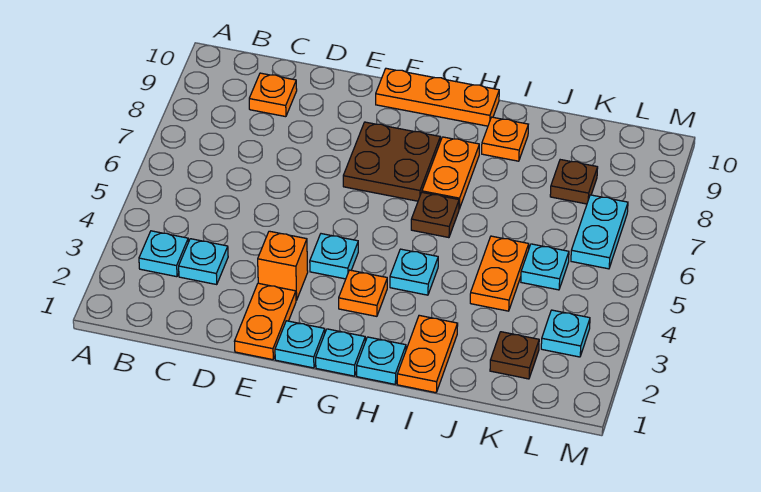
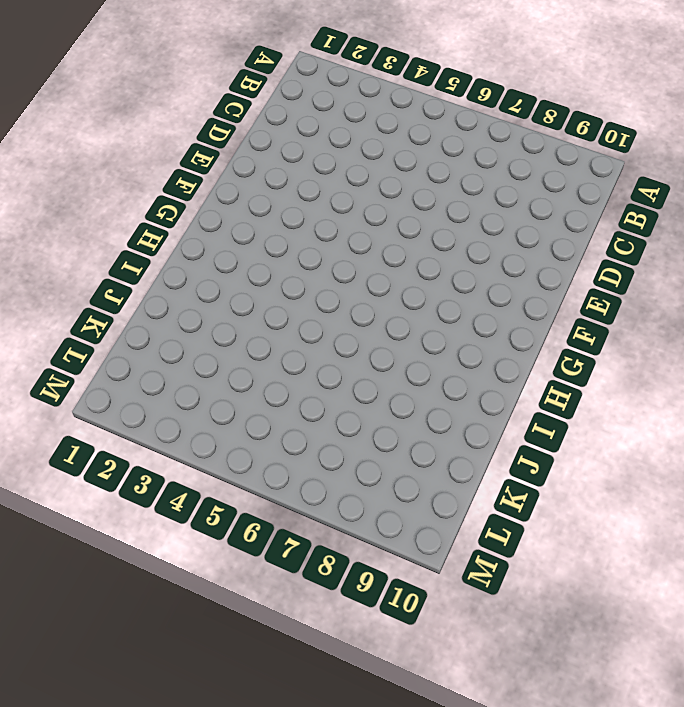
none -> cyan 1x1 plate [139,231,188,277]
none -> cyan 1x1 plate [179,239,228,285]
none -> orange 1x1 plate [249,73,297,117]

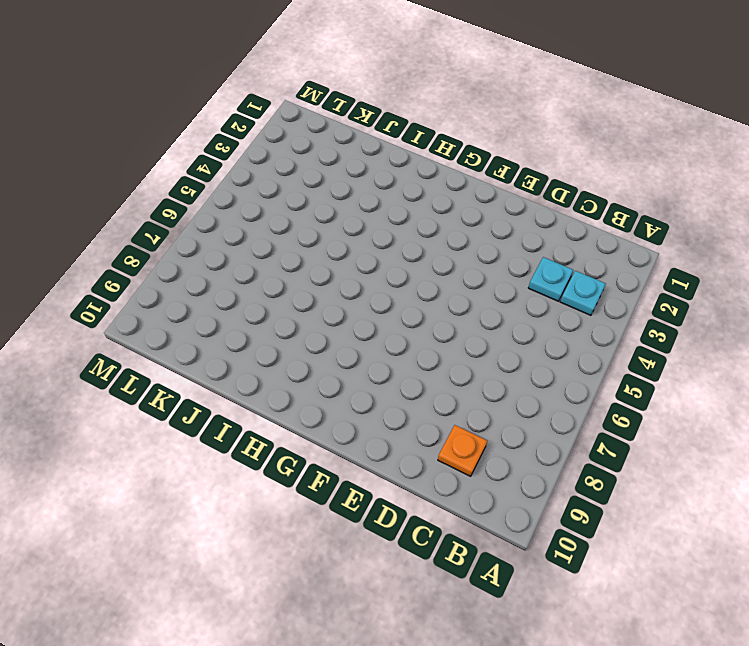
none -> orange 1x2 plate [234,283,296,360]
none -> orange 1x1 brick [258,231,308,300]
none -> cyan 1x1 plate [275,321,325,368]

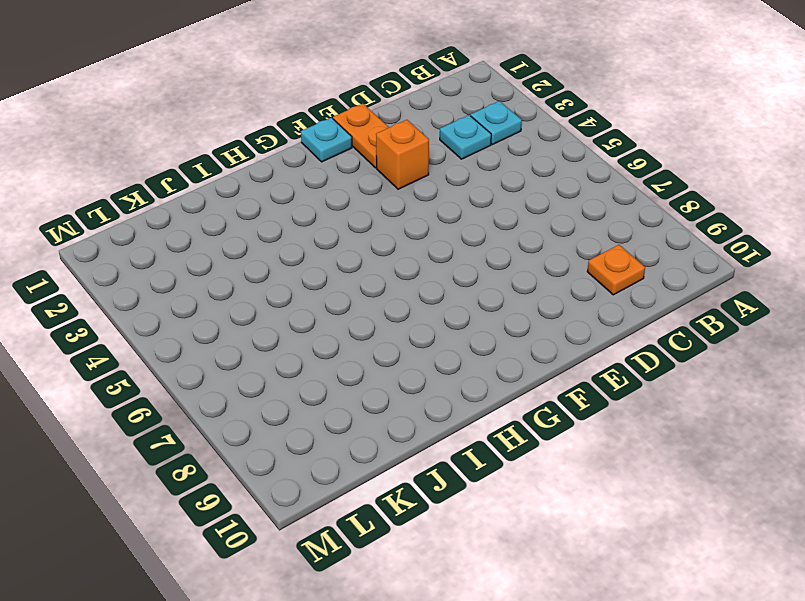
none -> cyan 1x1 plate [310,234,358,279]
none -> brown 2x2 plate [343,122,440,201]
none -> orange 1x3 plate [376,68,499,126]

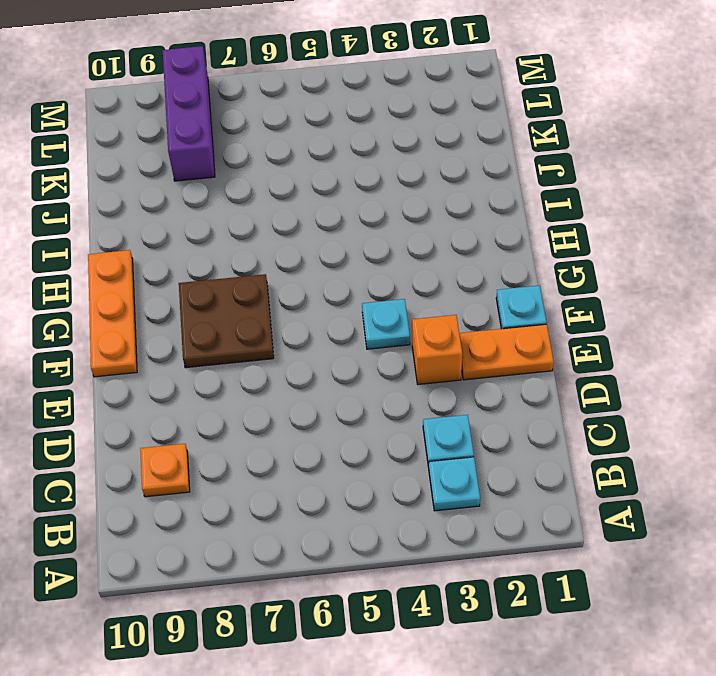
purple 1x3 brick [163,46,215,181] -> brown 1x1 plate [550,160,598,204]
none -> cyan 1x1 plate [316,329,365,376]
none -> orange 1x1 plate [339,270,387,316]
none -> cyan 1x1 plate [357,337,406,384]

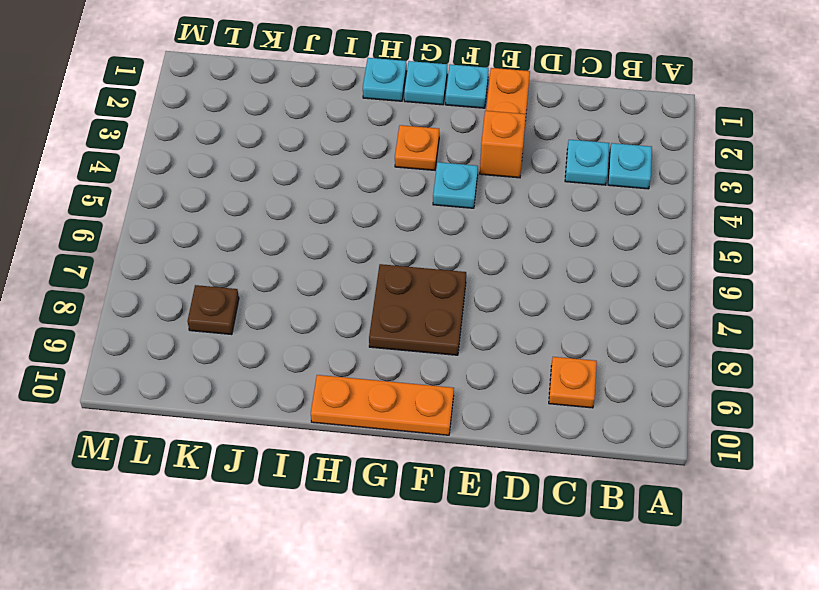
none -> cyan 1x1 plate [390,249,438,295]
none -> brown 1x1 plate [411,192,459,238]
none -> orange 1x2 plate [422,137,479,209]

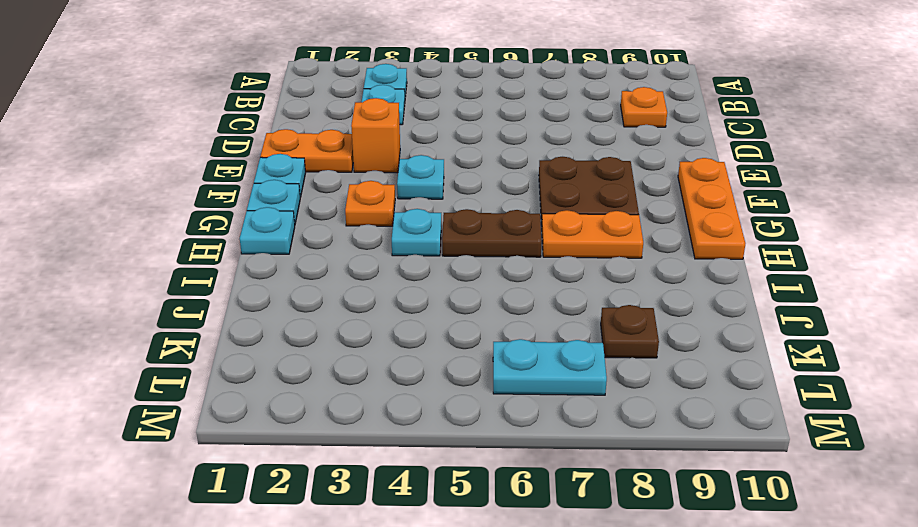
brown 1x2 plate [442,209,542,257] -> brown 1x1 plate [411,192,459,238]
none -> orange 1x2 plate [397,315,458,393]
none -> orange 1x1 plate [482,117,528,161]
none -> orange 1x2 plate [470,236,529,311]

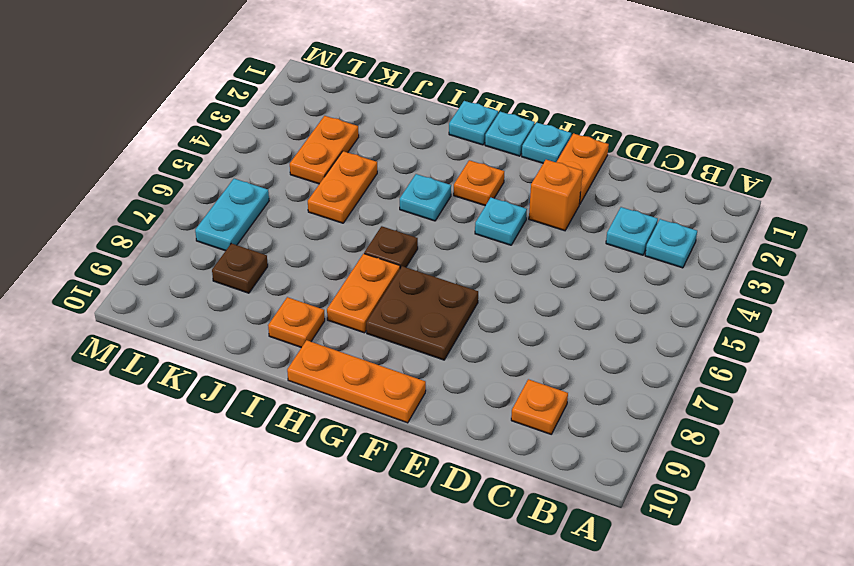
orange 1x2 plate [290,116,359,184] -> orange 1x2 plate moved to [397,315,458,393]
none -> brown 1x1 plate [490,332,539,379]
none -> cyan 1x1 plate [521,244,569,290]
none -> cyan 1x1 plate [541,310,590,357]

